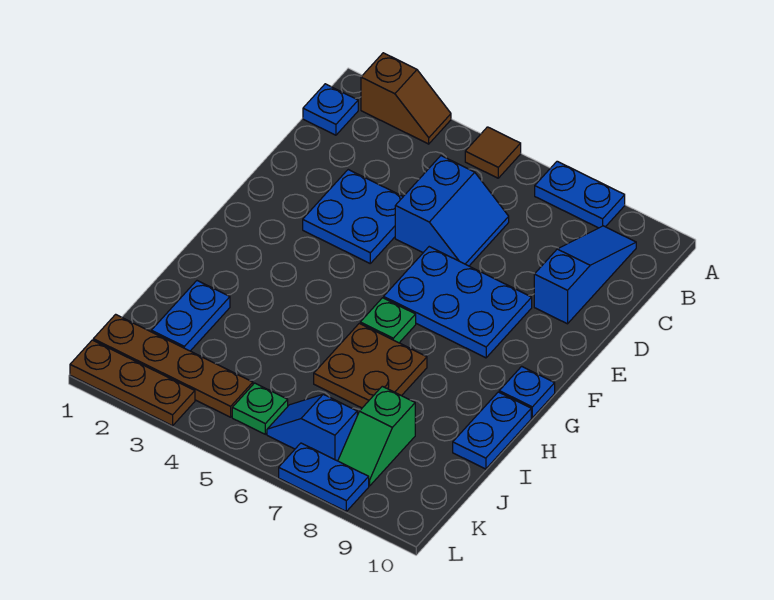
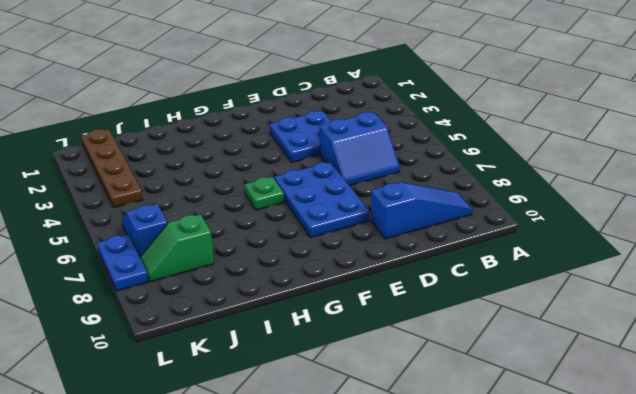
none -> brown 1x2 slope [361,53,451,144]
none -> brown 1x1 tile [465,127,521,178]
none -> blue 1x2 plate [535,161,625,228]

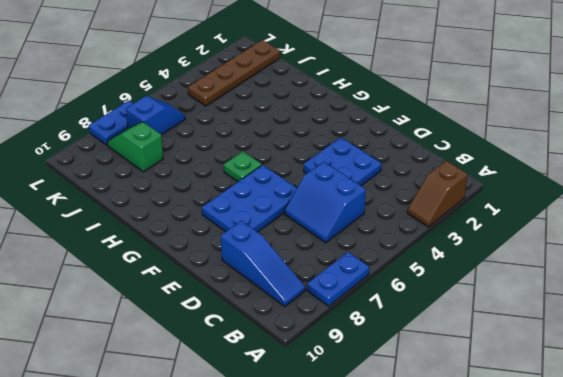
none -> brown 1x1 tile [465,127,521,178]
none -> blue 1x1 plate [303,84,358,135]
none -> blue 1x1 plate [499,366,555,418]

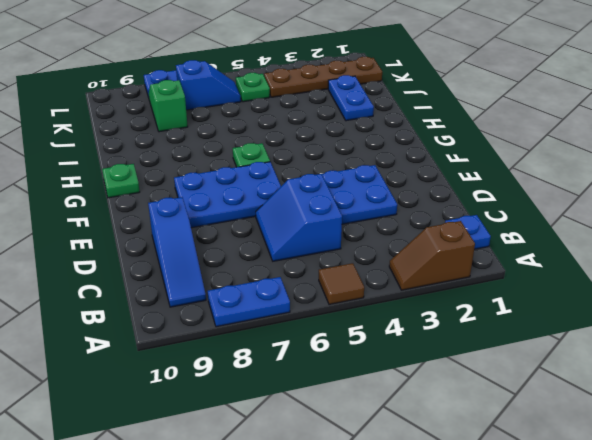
green 1x1 plate [102,164,140,198] -> blue 1x1 plate [499,366,555,418]
none -> brown 2x2 plate [314,323,427,408]
none -> blue 1x2 plate [453,392,531,469]
none -> brown 1x3 plate [70,340,195,426]

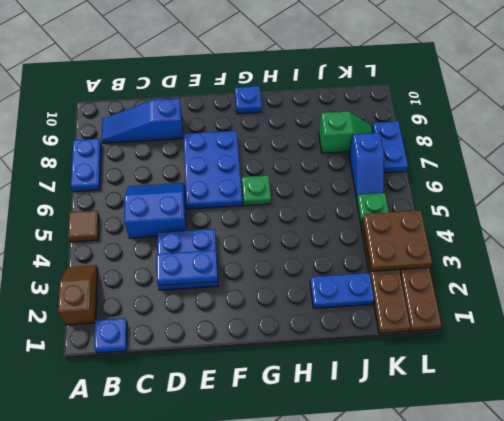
blue 1x2 plate [156,250,218,285] -> blue 1x2 plate moved to [453,392,531,469]
brown 2x2 plate [362,210,432,271] -> brown 2x2 plate moved to [314,323,427,408]

